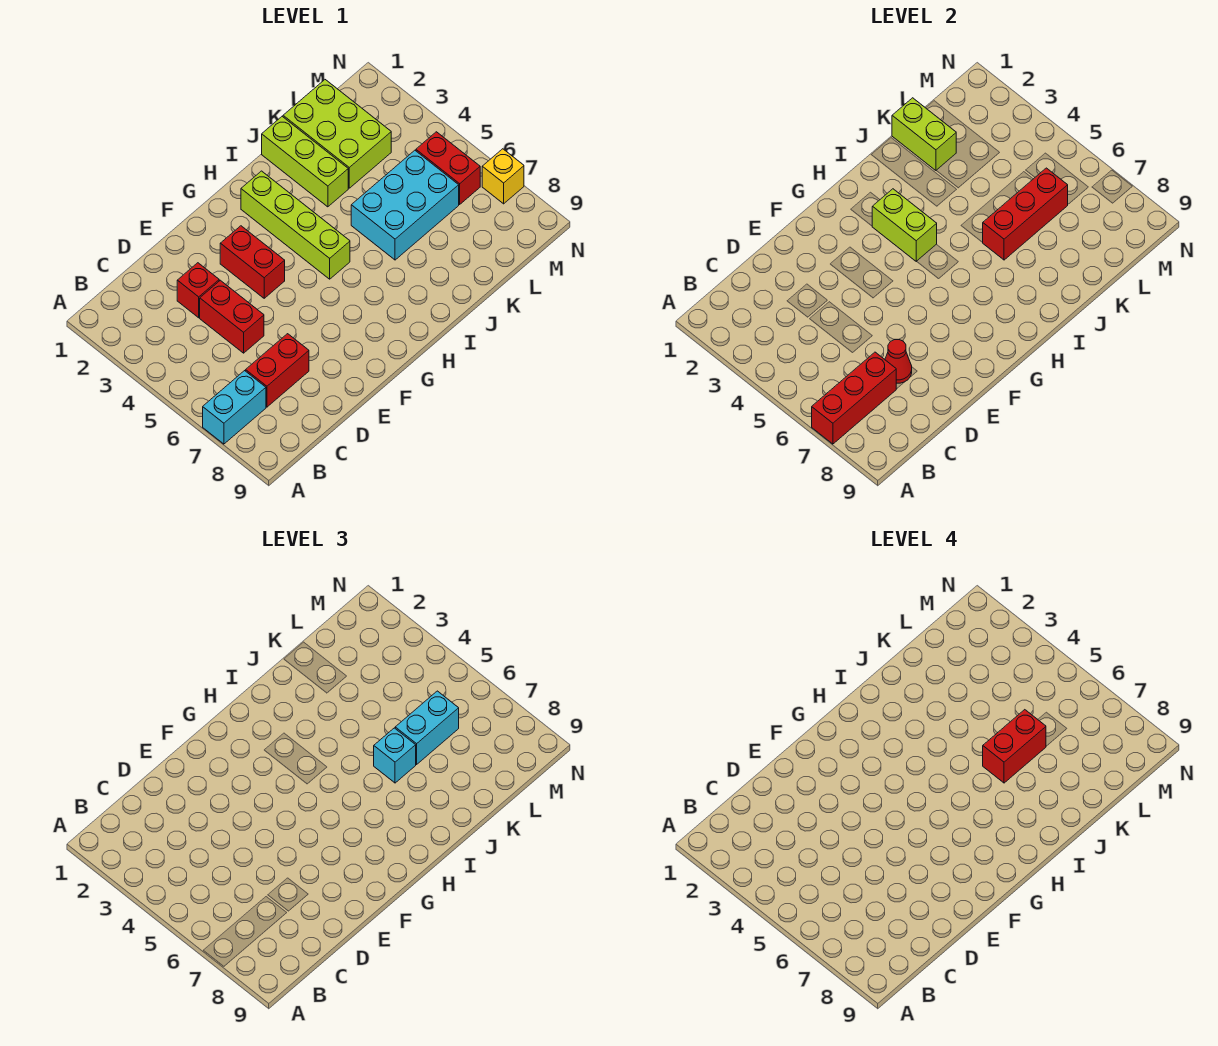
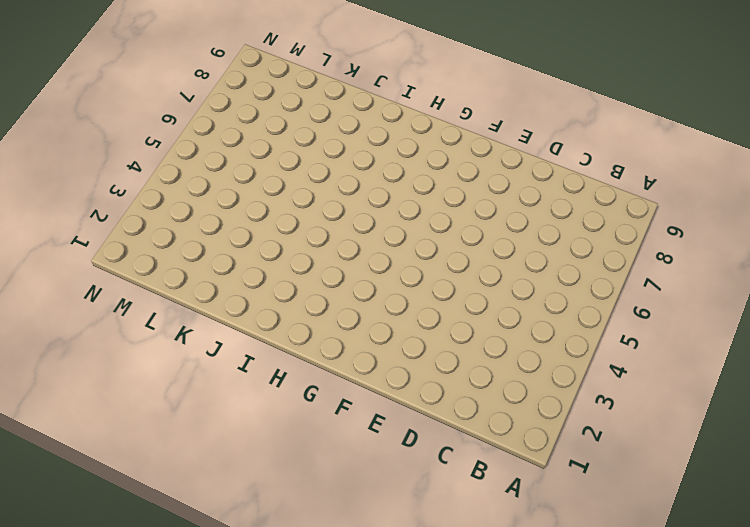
none -> cyan 1x2 brick [203,371,266,444]
none -> red 1x2 brick [246,334,309,407]
none -> red 1x1 brick [177,263,219,318]

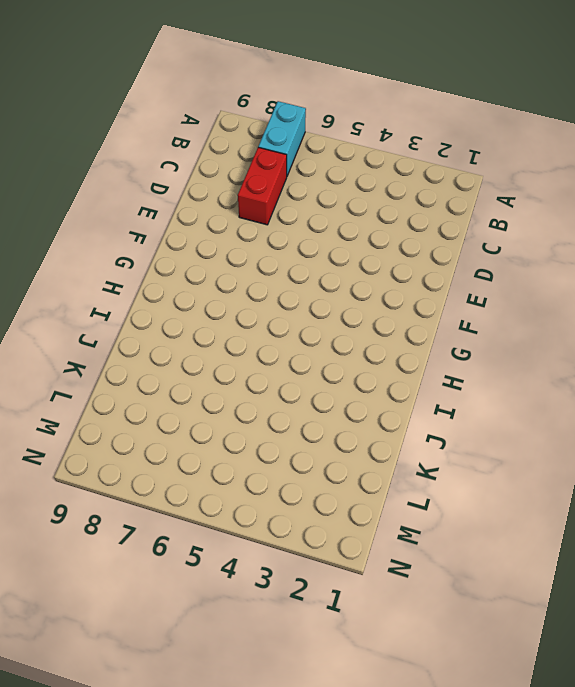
none -> red 1x1 brick [177,263,219,318]
none -> red 1x2 brick [200,280,264,353]
none -> red 1x2 brick [220,226,285,298]

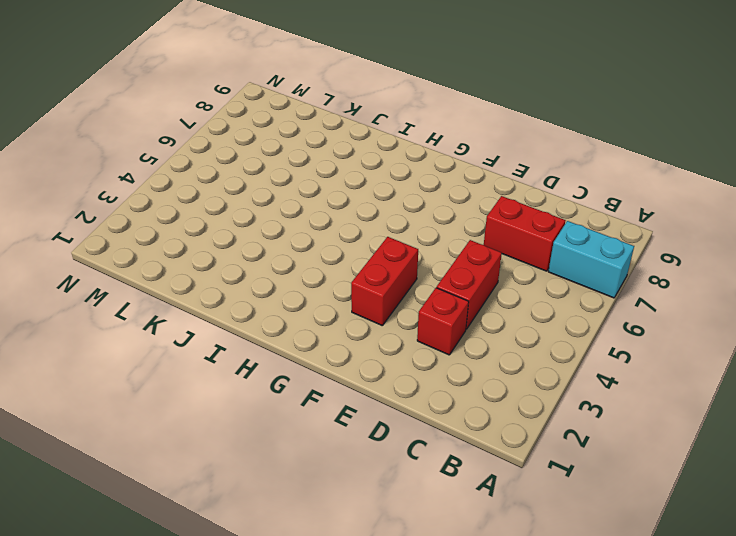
none -> lime 1x4 brick [241,171,350,279]
none -> lime 1x3 brick [262,117,348,207]
none -> cyan 2x3 brick [351,150,459,260]

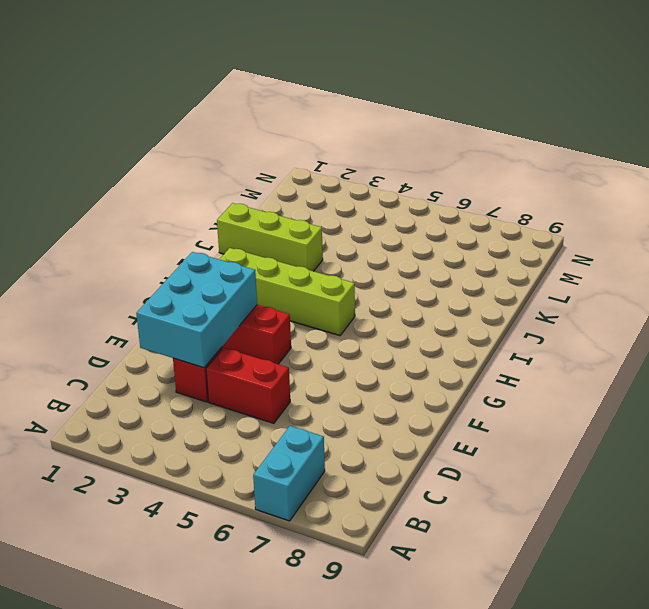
cyan 2x3 brick [136,252,257,368] -> cyan 2x3 brick moved to [351,150,459,260]
none -> red 1x2 brick [246,334,309,407]
none -> lime 2x3 brick [283,80,391,188]
none -> red 1x2 brick [416,132,480,204]

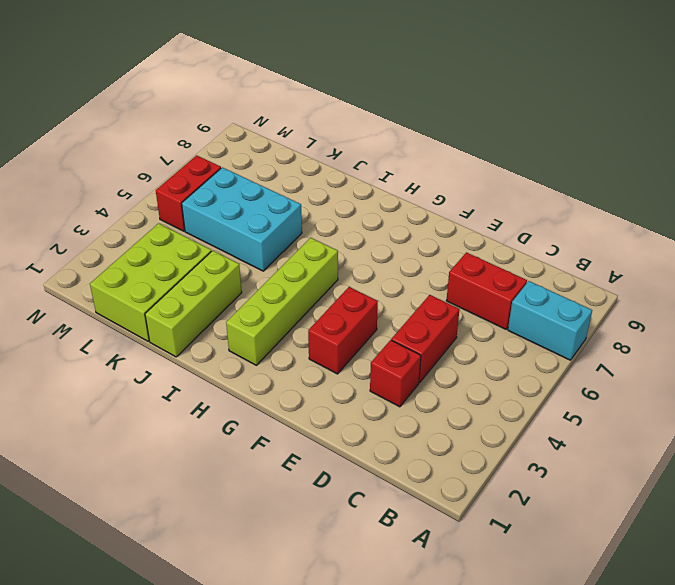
none -> yellow 1x1 brick [482,149,524,204]
none -> red 1x3 brick [812,352,896,444]
none -> red 1x1 cone [885,340,912,384]

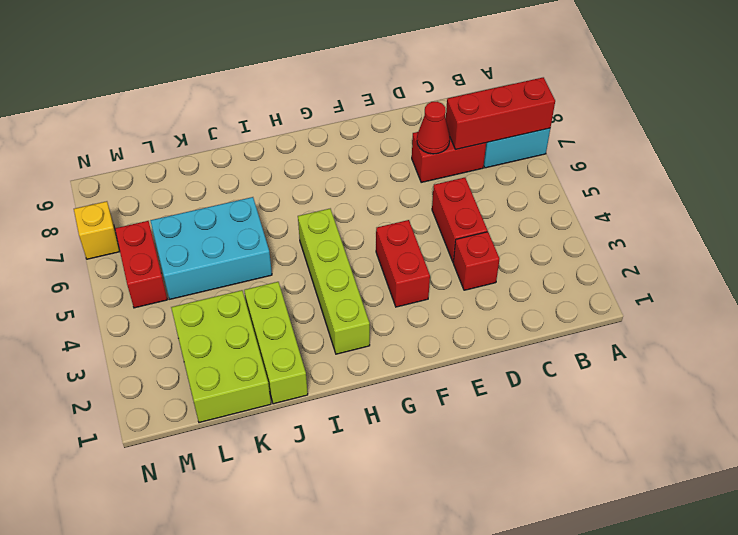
none -> lime 1x2 brick [872,189,937,261]
none -> red 1x3 brick [982,168,1068,260]
none -> lime 1x2 brick [892,98,956,170]

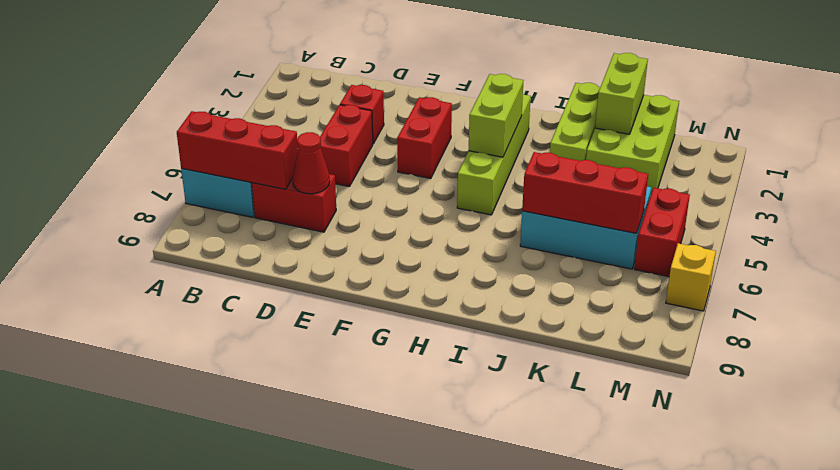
none -> cyan 1x1 brick [374,728,416,783]
none -> cyan 1x2 brick [395,691,459,765]
none -> red 1x2 brick [983,710,1046,783]

